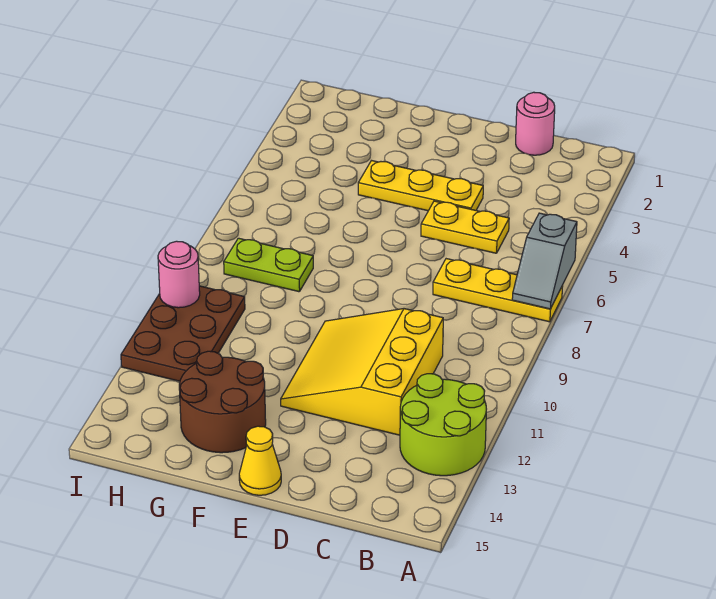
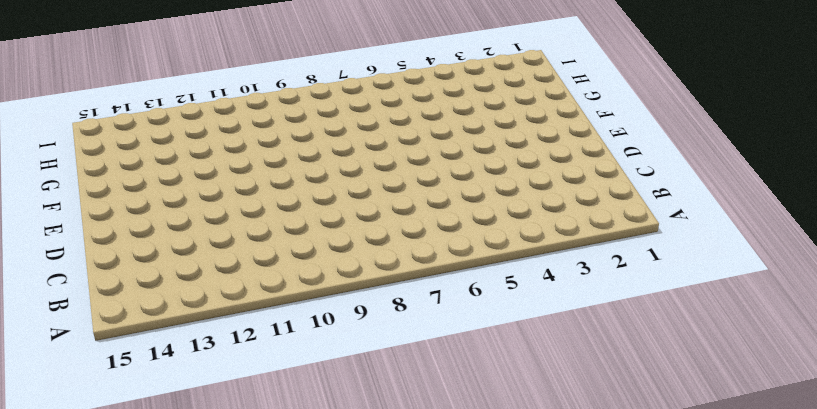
none -> yellow 1x3 plate [433,259,563,322]
none -> lime 2x2 round brick [400,374,486,476]
none -> pink 1x1 round brick [516,92,555,155]

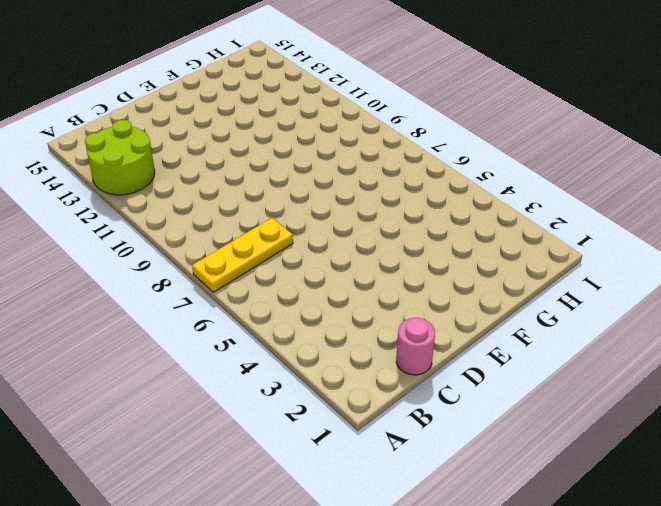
none -> yellow 1x2 plate [421,201,509,253]
none -> yellow 3x3 slope [281,309,443,435]
none -> yellow 1x3 plate [358,161,483,211]

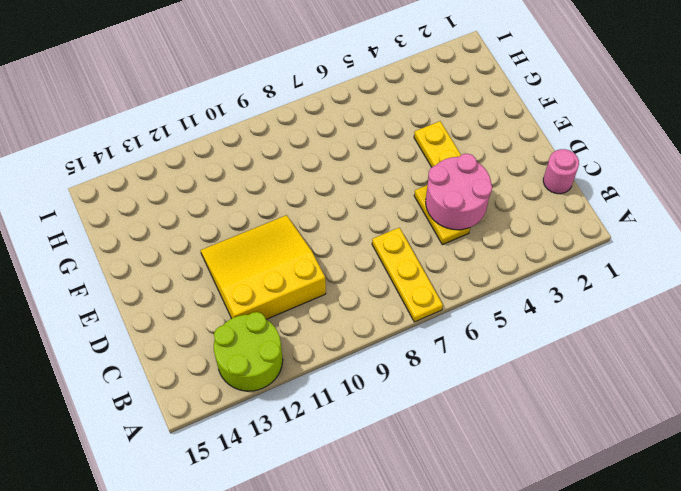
pink 2x2 round brick [426,154,492,230] -> none
none -> yellow 1x1 cone [239,426,281,495]
none -> brown 2x2 round brick [179,351,266,453]
none -> lime 1x2 plate [224,238,313,292]

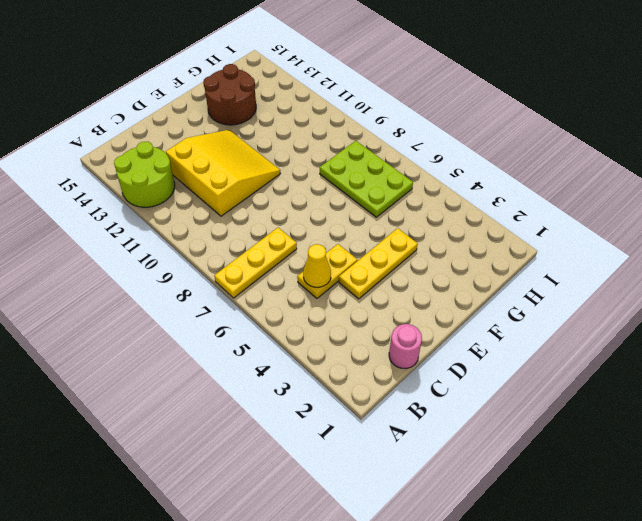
yellow 1x1 cone [303,244,331,287] -> yellow 1x1 cone moved to [239,426,281,495]
lime 2x3 plate [320,141,413,217] -> lime 1x2 plate [224,238,313,292]
none -> brown 2x3 plate [121,286,245,381]
none -> grey 1x2 slope [512,213,577,309]
none -> pink 1x1 round brick [158,241,200,308]

